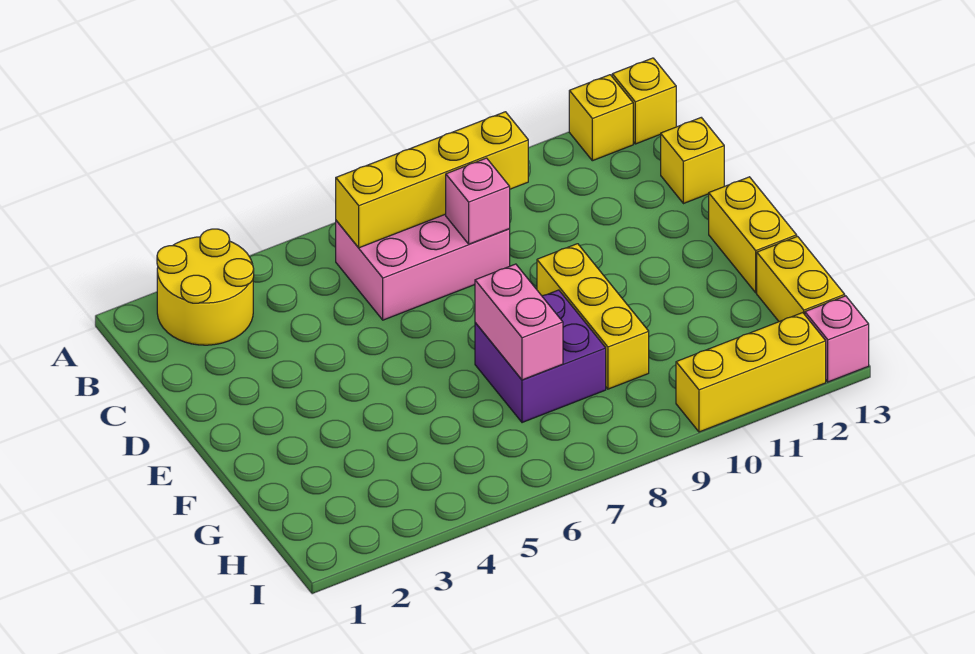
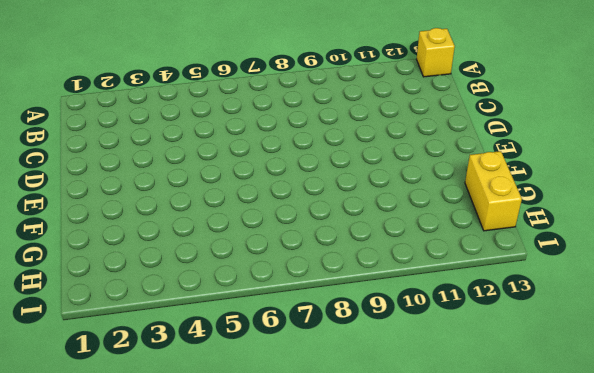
none -> yellow 2x2 round brick [157,229,254,345]
none -> yellow 1x1 brick [569,75,633,161]
none -> pink 2x3 brick [336,214,510,320]

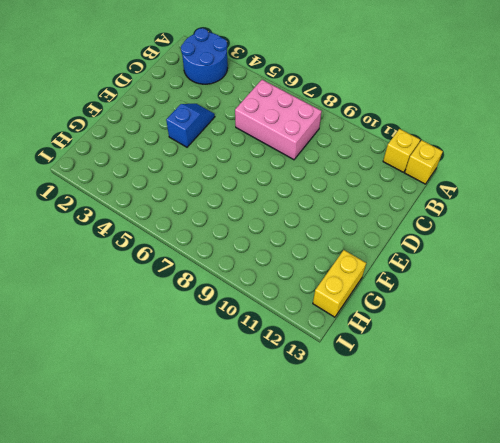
blue 2x2 round brick [181,28,228,84] -> yellow 2x2 round brick [157,229,254,345]
blue 1x2 slope [166,104,215,147] -> none
none -> yellow 1x1 brick [661,118,724,204]
none -> yellow 1x3 brick [537,244,649,389]
none -> yellow 1x2 brick [709,177,797,293]

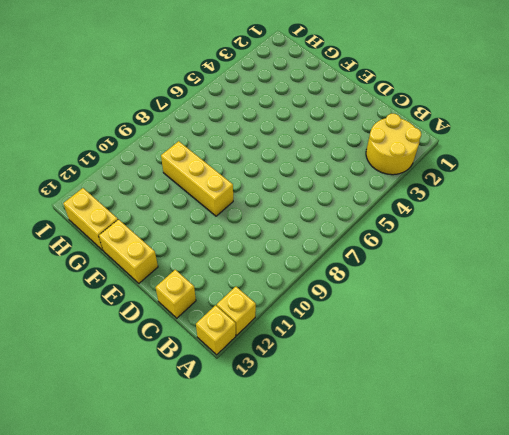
none -> pink 2x3 brick [336,214,510,320]
none -> purple 2x2 brick [475,290,606,423]
none -> yellow 1x3 brick [676,313,826,432]

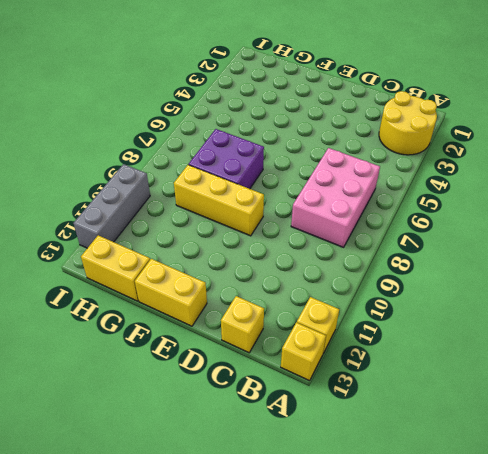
grey 1x3 brick [73,164,150,248] -> yellow 1x3 brick [676,313,826,432]
none -> pink 1x1 brick [805,296,869,382]
none -> yellow 1x4 brick [336,112,528,248]
none -> pink 1x1 brick [446,158,510,244]

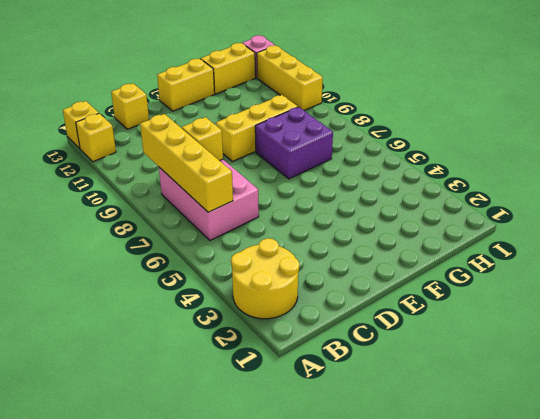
yellow 1x1 brick [182,117,223,161] -> pink 1x1 brick [446,158,510,244]
none -> pink 1x2 brick [475,264,563,380]

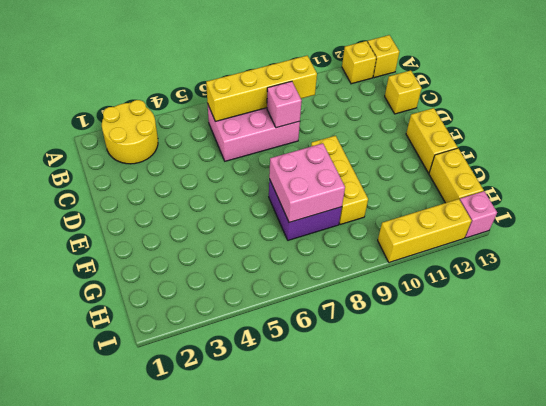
pink 2x2 brick [269,143,345,223] -> pink 1x2 brick [475,264,563,380]

